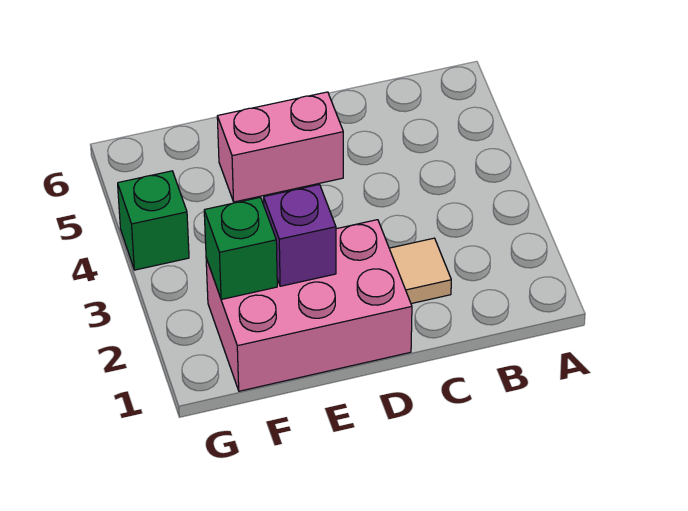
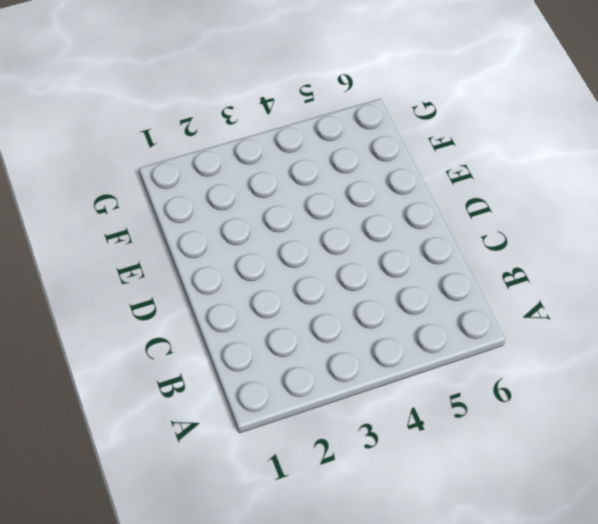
none -> tan 1x1 tile [389,238,451,304]
none -> pink 2x3 brick [206,220,412,391]

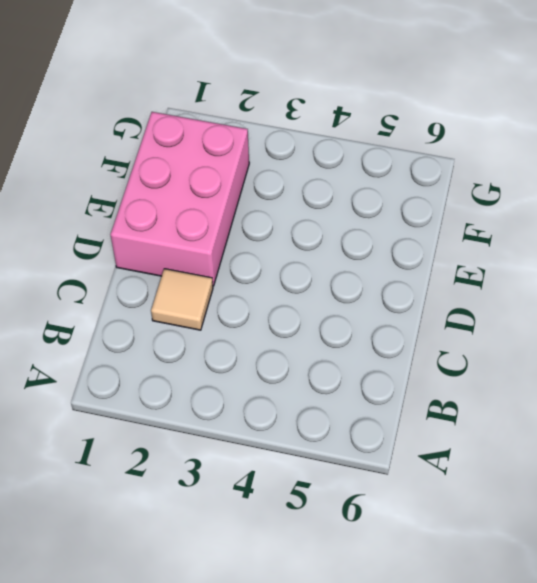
none -> pink 1x2 brick [217,92,343,202]
none -> green 1x1 brick [118,171,189,270]

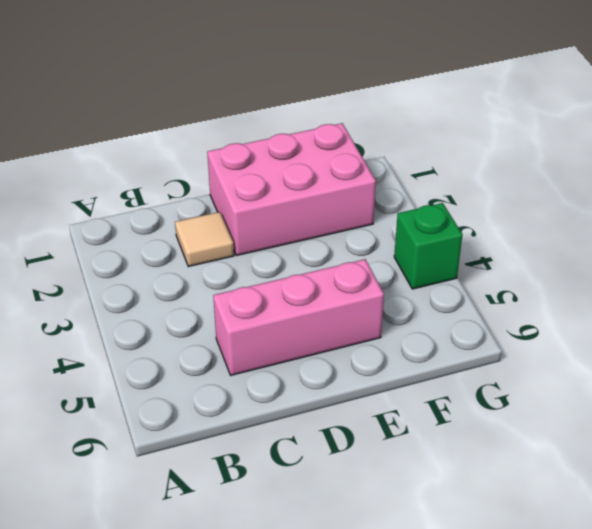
pink 1x3 brick [213,259,384,375] -> pink 1x2 brick [217,92,343,202]
none -> purple 1x1 brick [264,184,336,286]
none -> green 1x1 brick [204,197,277,299]

